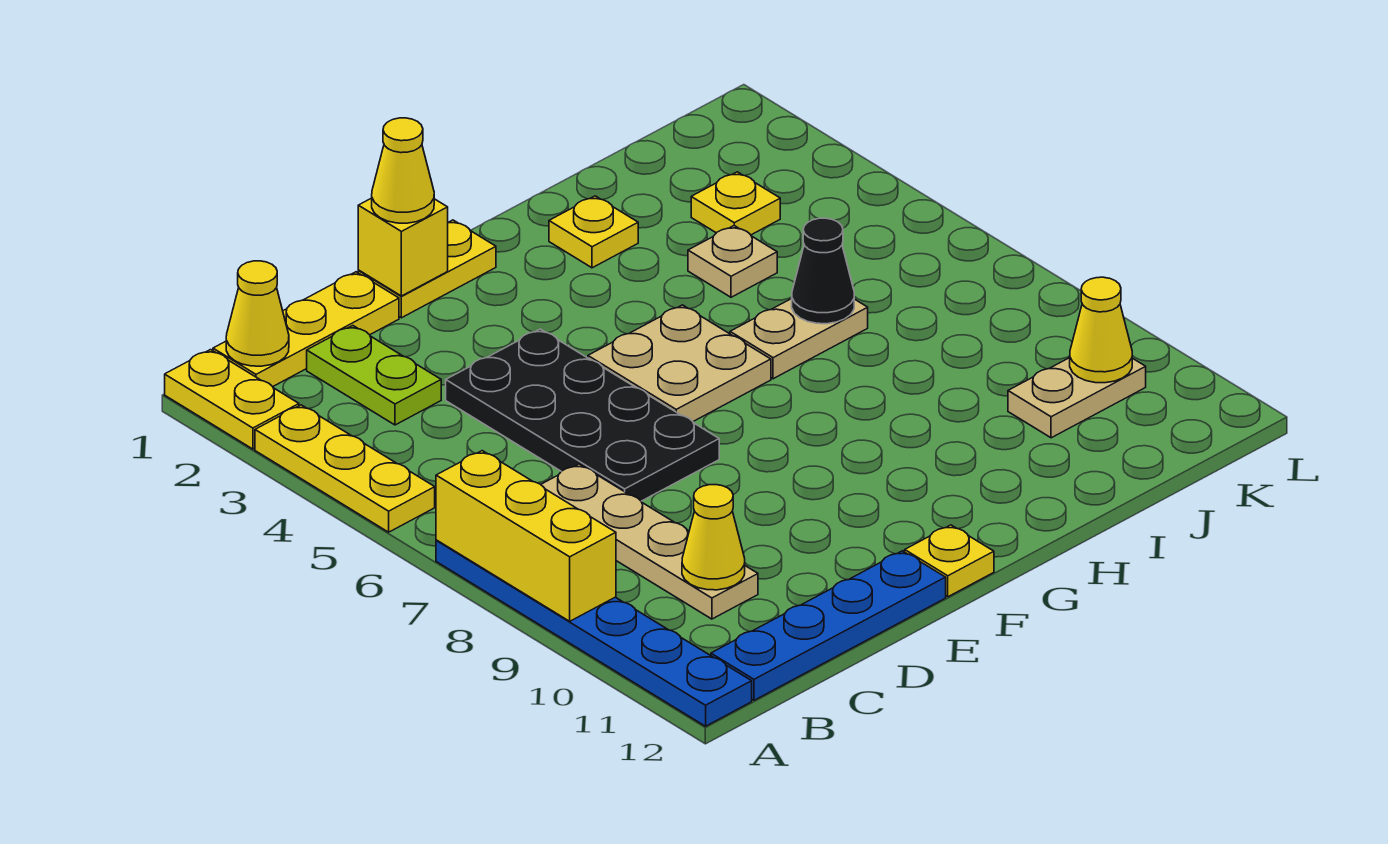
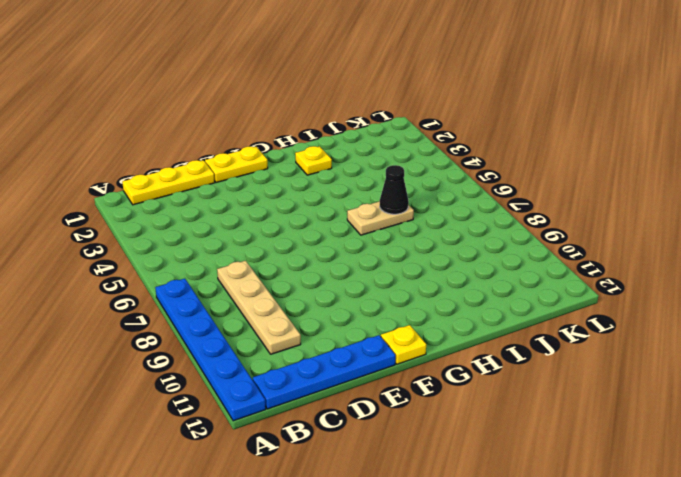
none -> yellow 1x2 plate [165,350,299,449]
none -> yellow 1x3 plate [255,405,435,532]
none -> lime 1x2 plate [307,326,441,425]

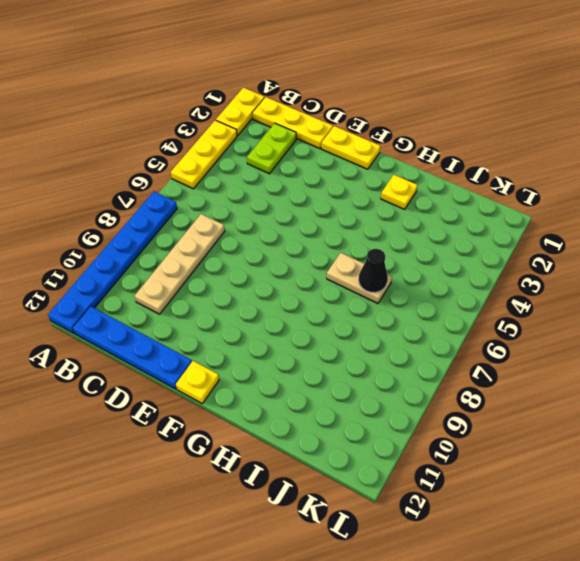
none -> black 2x4 plate [446,329,719,501]
none -> tan 2x2 plate [588,305,771,421]
none -> tan 1x1 plate [688,226,777,297]

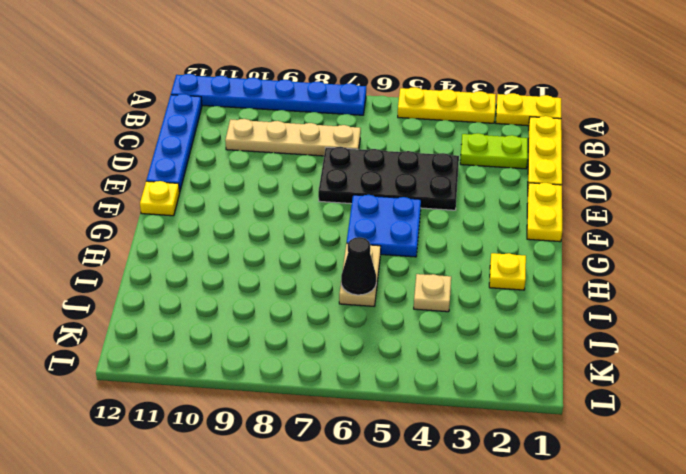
blue 2x2 plate [347,195,421,257] -> tan 2x2 plate [588,305,771,421]
none -> yellow 1x1 plate [691,172,780,235]
none -> tan 1x2 plate [1008,358,1146,438]
none -> yellow 1x3 brick [436,451,616,621]

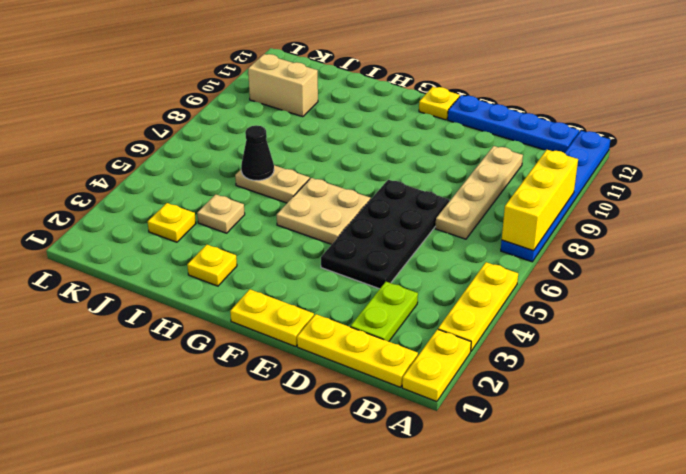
tan 1x2 brick [248,54,318,117] -> tan 1x2 plate [1008,358,1146,438]
none -> yellow 1x1 cone [226,261,289,366]
none -> yellow 1x1 cone [682,485,745,590]
none -> yellow 1x1 brick [358,198,448,296]

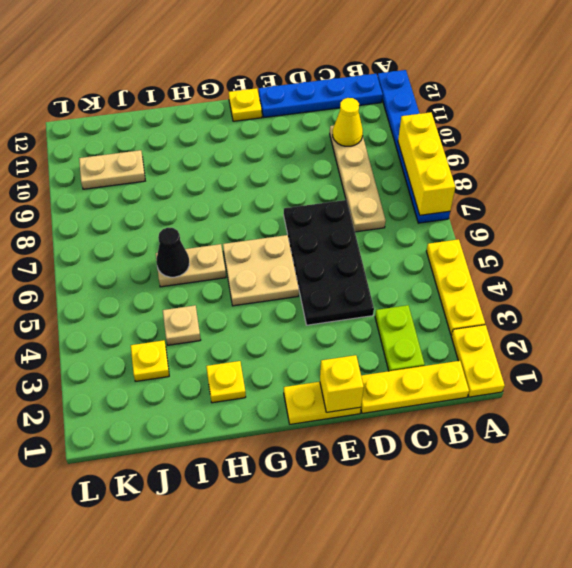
none -> yellow 1x1 cone [226,261,289,366]
none -> yellow 1x1 cone [1070,277,1132,383]
none -> yellow 1x1 cone [372,118,434,223]

